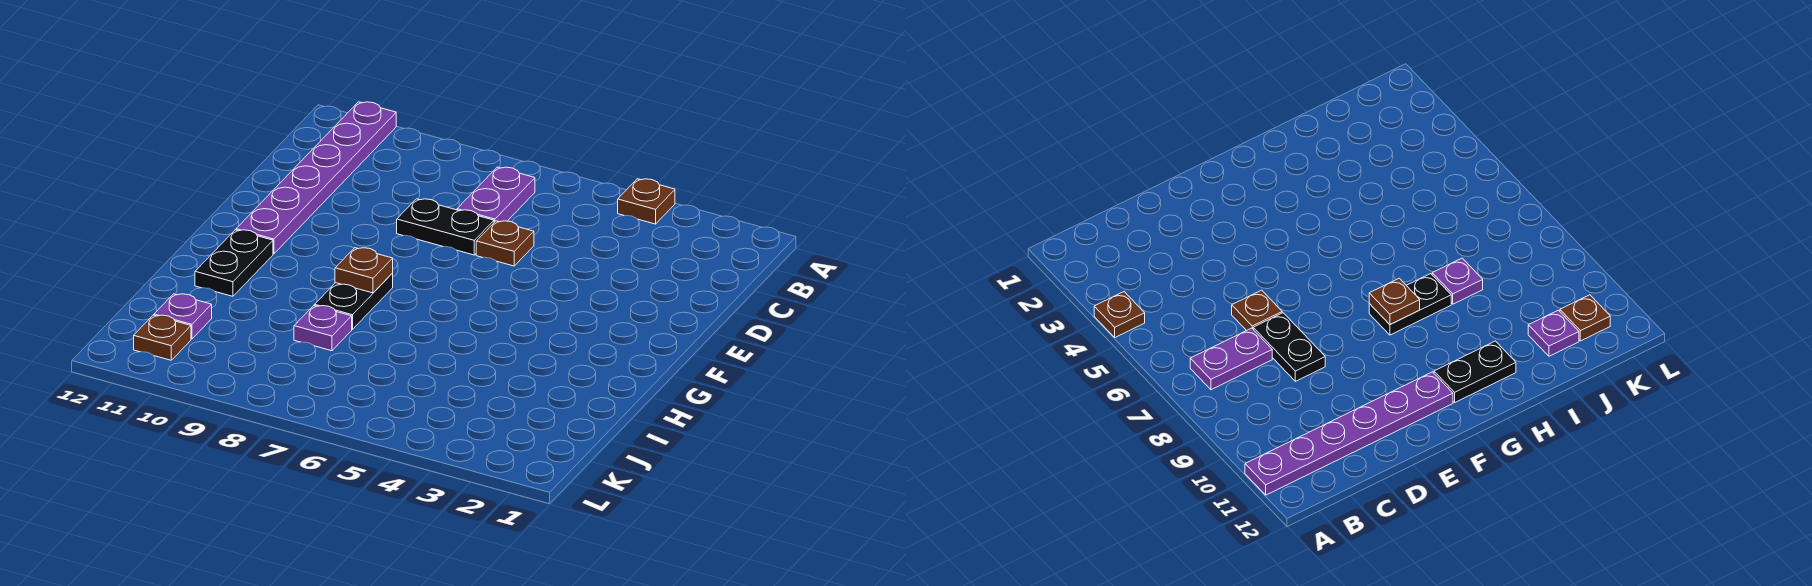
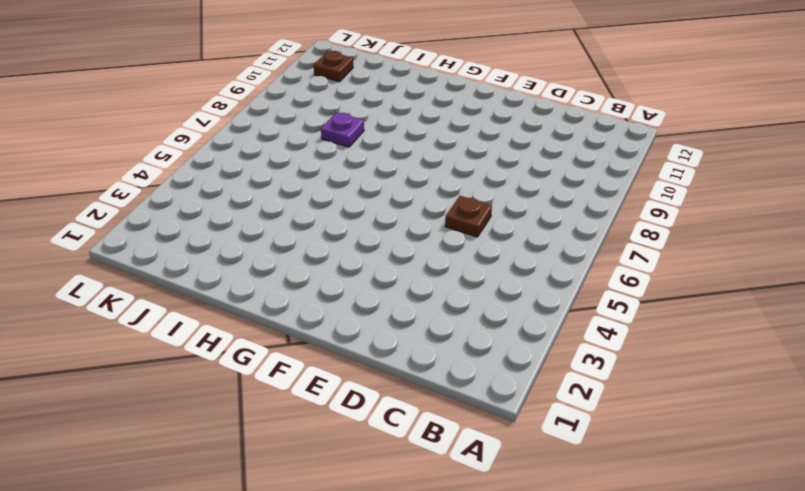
none -> brown 1x1 plate [618,179,675,224]
none -> purple 1x6 plate [236,102,396,254]

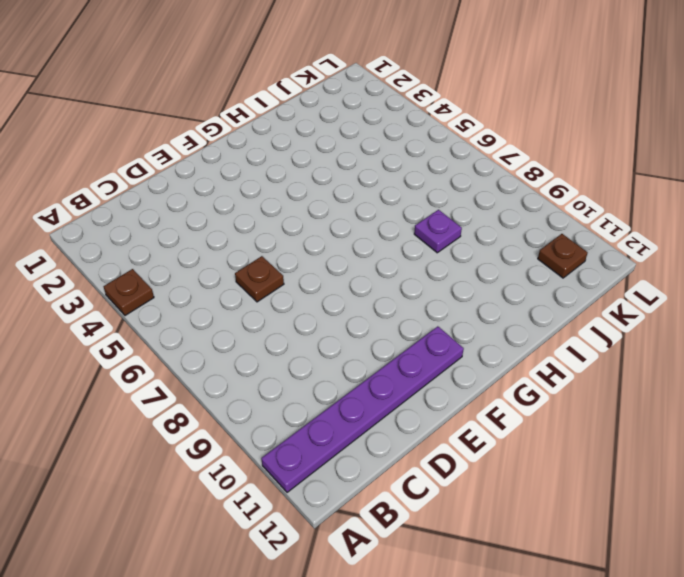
none -> purple 1x2 plate [457,167,535,222]
none -> black 1x2 plate [397,199,494,255]

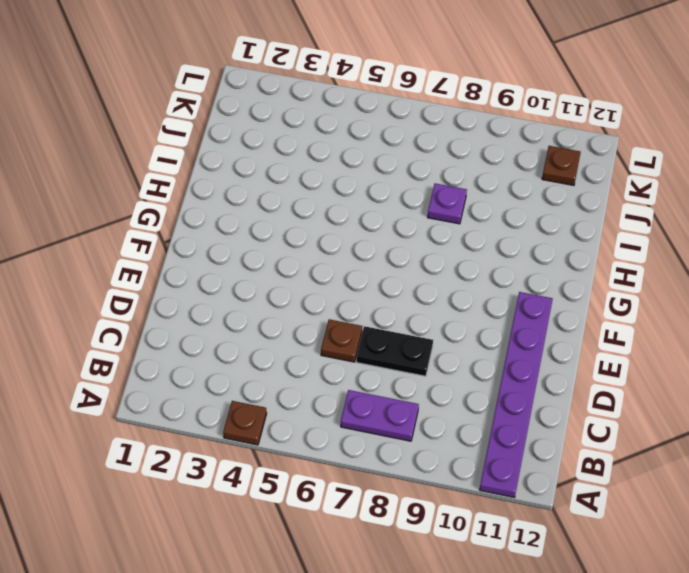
purple 1x2 plate [341,390,419,441] -> purple 1x2 plate turned to [457,167,535,222]
none -> black 1x2 plate [315,274,393,329]
none -> black 1x2 plate [195,230,273,296]

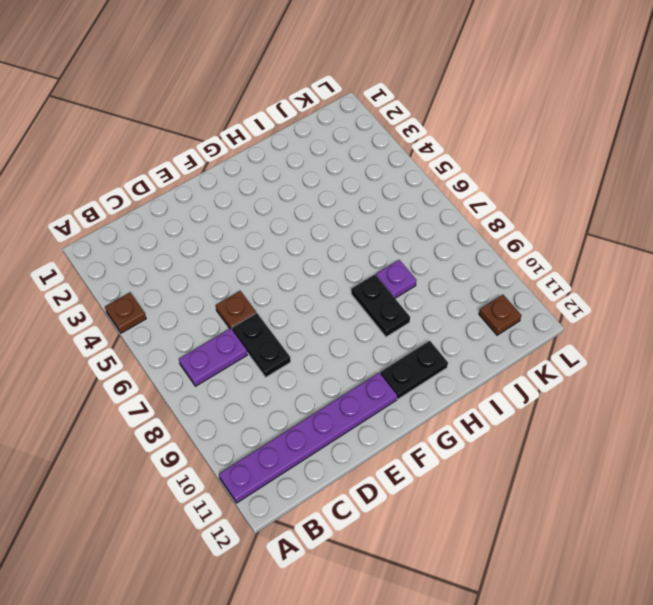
black 1x2 plate [351,275,410,337] -> black 1x2 plate turned to [315,274,393,329]
none -> purple 1x1 plate [154,294,212,339]
none -> brown 1x1 plate [335,248,393,293]

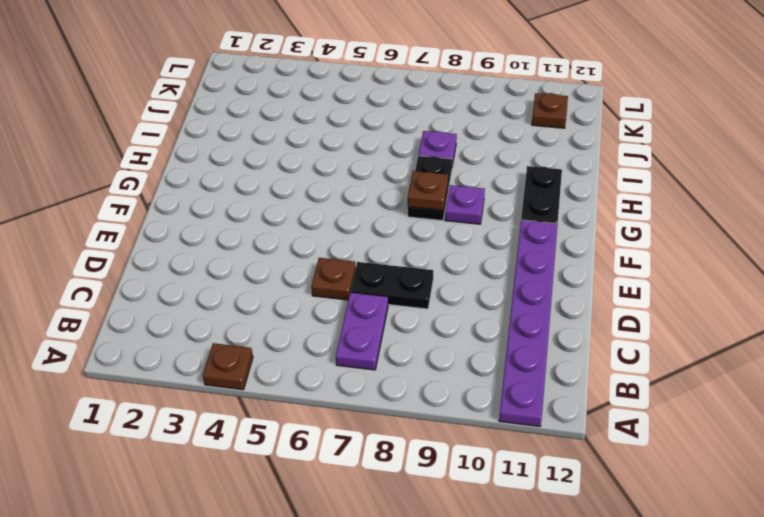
purple 1x1 plate [445,185,485,224] -> purple 1x1 plate moved to [154,294,212,339]

